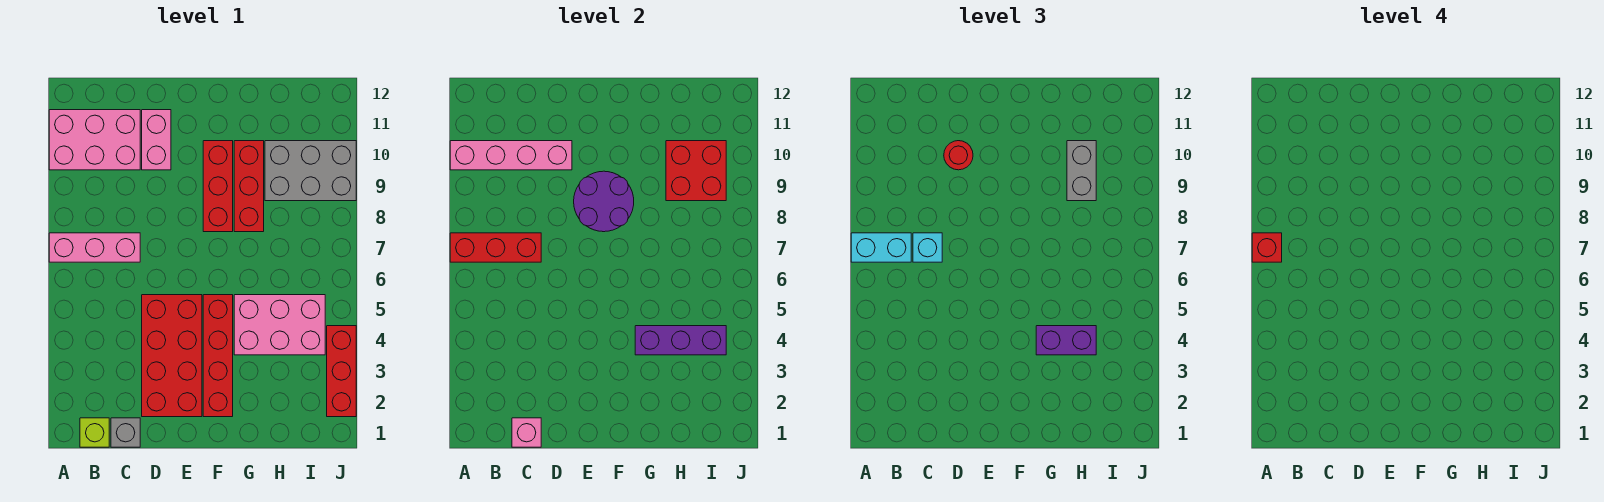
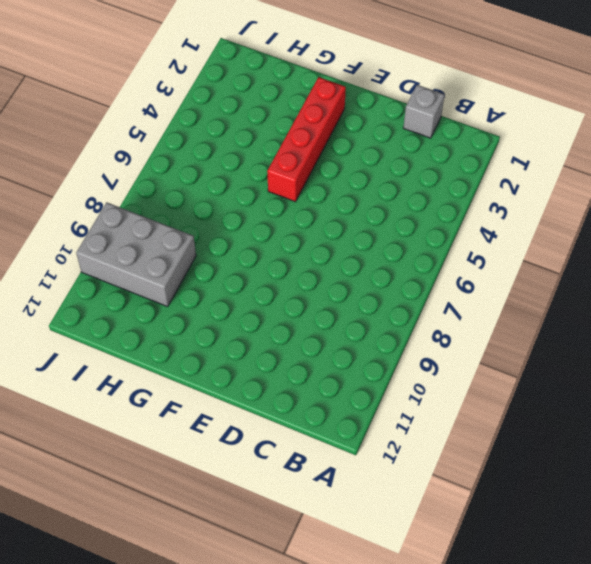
none -> pink 1x3 brick [49,233,140,262]
none -> pink 2x3 brick [49,110,140,170]
none -> lime 1x1 brick [80,418,109,447]

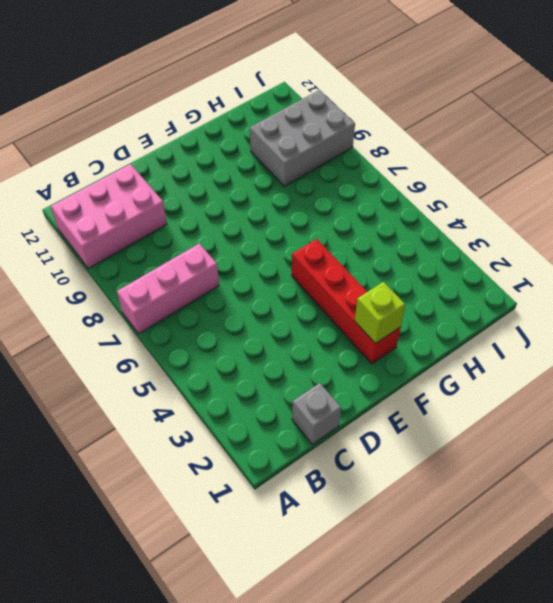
lime 1x1 brick [354,282,405,344] -> lime 1x1 brick moved to [80,418,109,447]
none -> red 2x4 brick [142,295,202,417]
none -> pink 1x2 brick [142,110,171,170]
none -> red 1x3 brick [203,141,233,232]

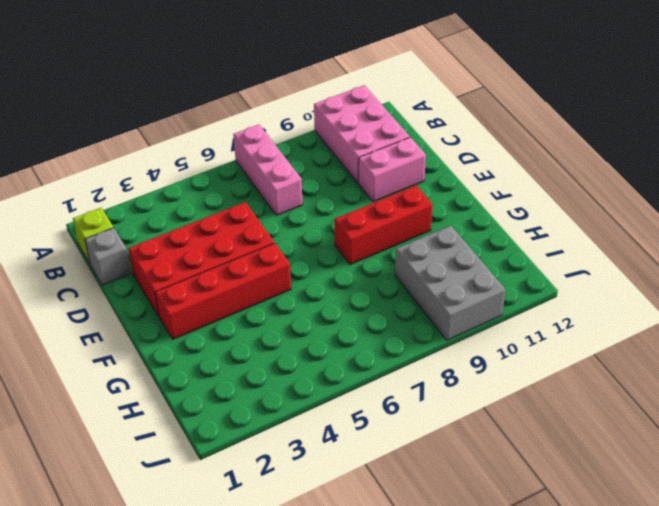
none -> pink 2x3 brick [234,295,325,355]
none -> red 1x3 brick [234,141,264,232]
none -> red 1x3 brick [327,326,356,417]

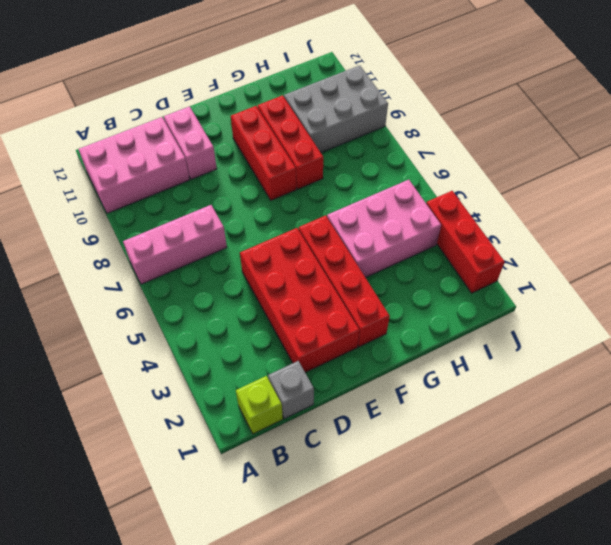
none -> red 1x3 brick [450,233,541,262]
none -> pink 1x4 brick [450,141,572,170]
none -> pink 1x1 brick [512,418,541,447]

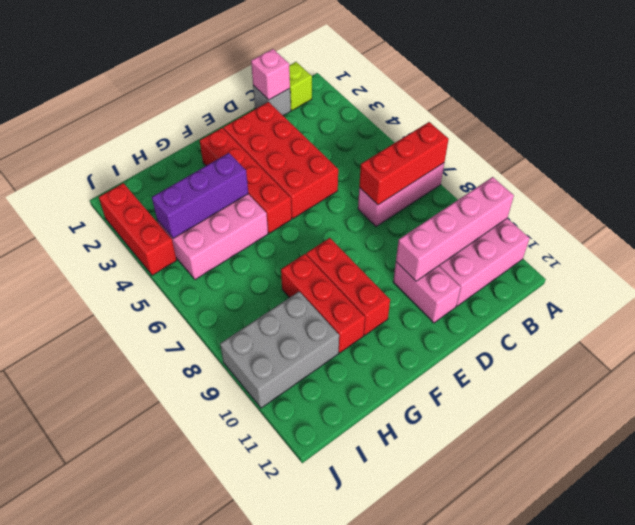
none -> purple 2x2 round brick [574,171,634,232]
none -> red 2x2 brick [666,141,726,201]
none -> cyan 1x2 brick [851,233,911,262]

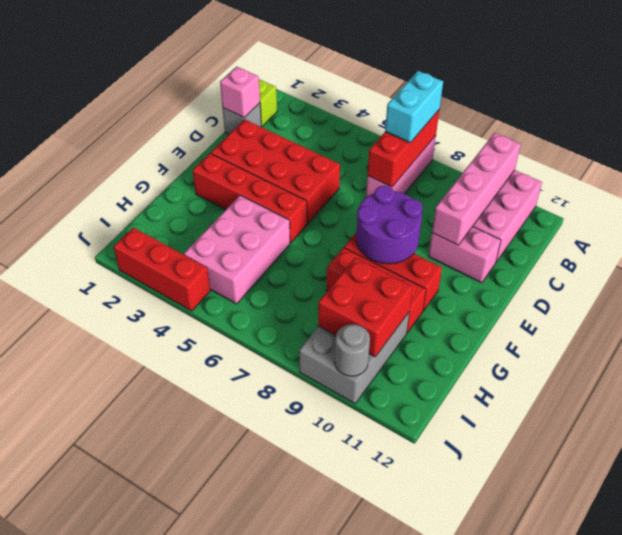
grey 1x1 round brick [335,324,370,376] -> none
none -> purple 1x3 brick [635,326,726,355]
none -> cyan 1x1 brick [913,233,942,262]
none -> red 1x1 round brick [944,141,973,170]

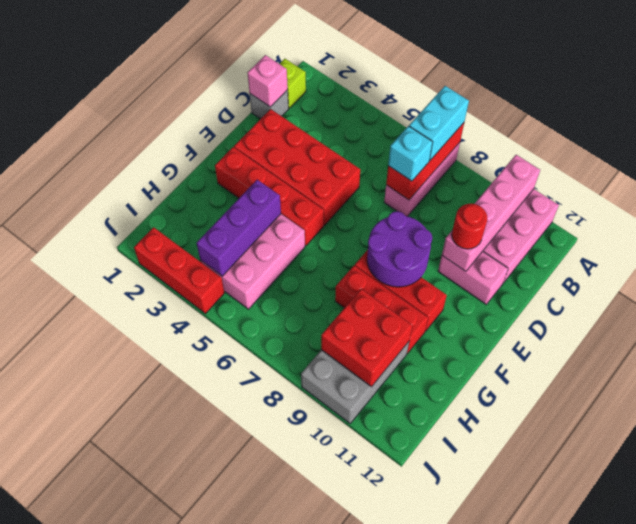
none -> purple 1x2 brick [1036,326,1096,355]
none -> grey 1x2 brick [1067,141,1096,201]
none -> red 1x1 brick [1252,233,1282,262]

